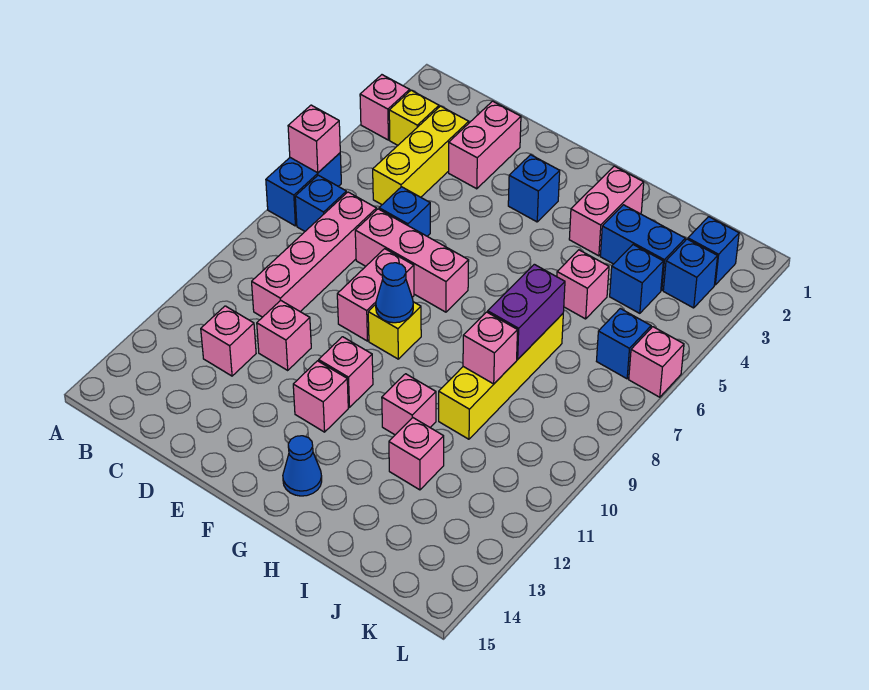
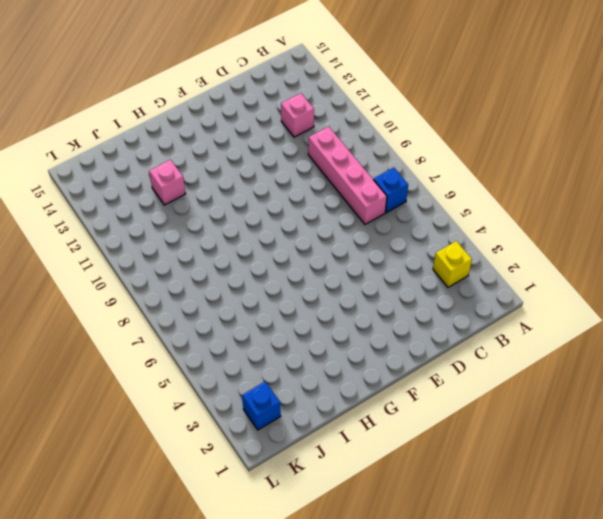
none -> pink 1x1 brick [360,75,410,140]
none -> blue 1x2 brick [266,153,341,226]
none -> yellow 1x3 brick [373,106,469,205]
none -> pink 1x2 brick [449,101,521,189]

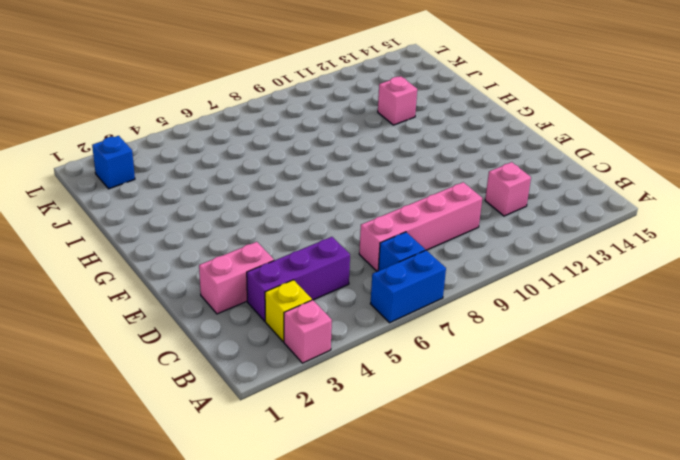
purple 1x3 brick [247,237,350,321] -> yellow 1x3 brick [373,106,469,205]
none -> blue 1x1 brick [379,187,430,236]
none -> pink 1x3 brick [355,209,469,312]
none -> pink 1x1 brick [257,300,311,370]
none -> pink 1x2 brick [337,249,414,341]

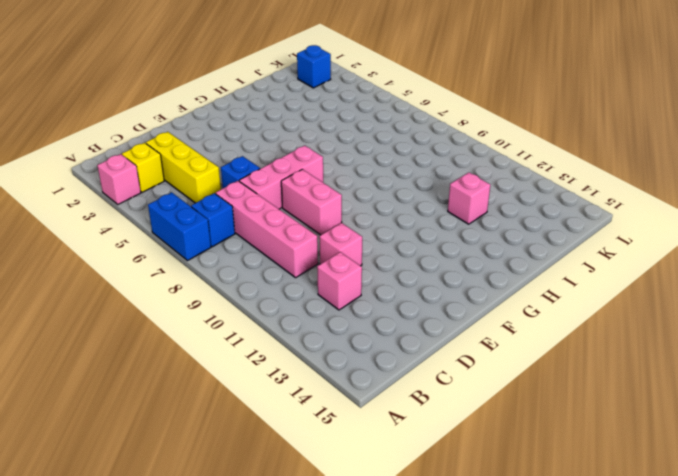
none -> pink 1x2 brick [449,101,521,189]
none -> blue 1x1 brick [508,155,560,222]
none -> yellow 1x1 brick [368,302,421,359]
none -> pink 1x1 brick [319,337,373,407]

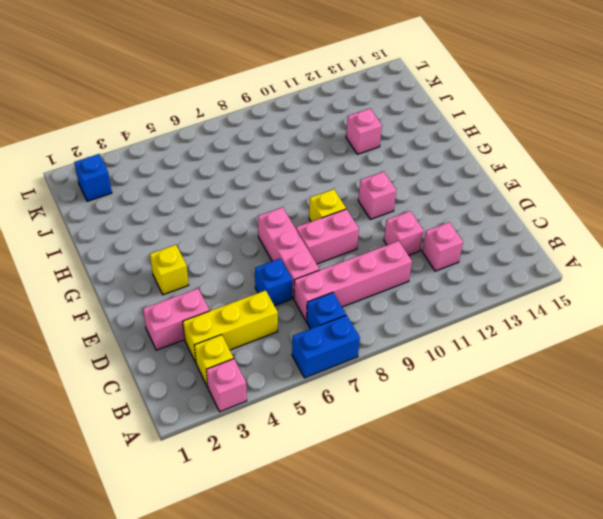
yellow 1x1 brick [150,245,188,295] -> blue 1x1 brick [508,155,560,222]
none -> pink 1x1 brick [293,361,348,432]
none -> blue 1x1 cone [283,436,322,496]
none -> pink 1x2 brick [569,166,644,256]
none -> pink 1x1 brick [382,374,436,435]

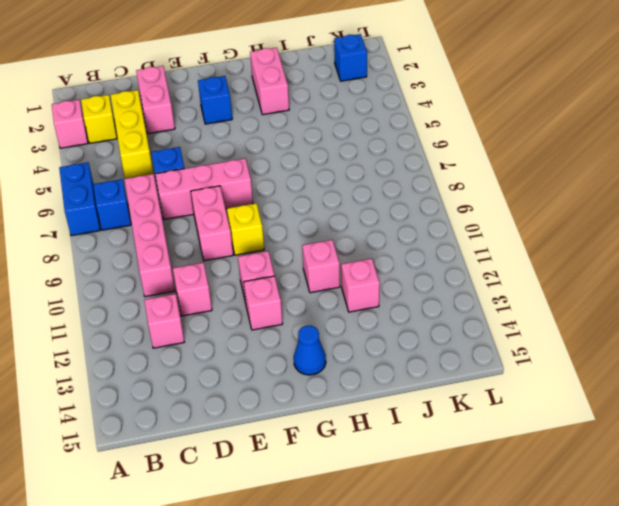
none -> blue 1x2 brick [600,205,685,290]
none -> pink 1x1 brick [557,250,609,319]
none -> yellow 1x4 brick [439,314,563,439]
none -> blue 1x1 brick [610,245,663,313]

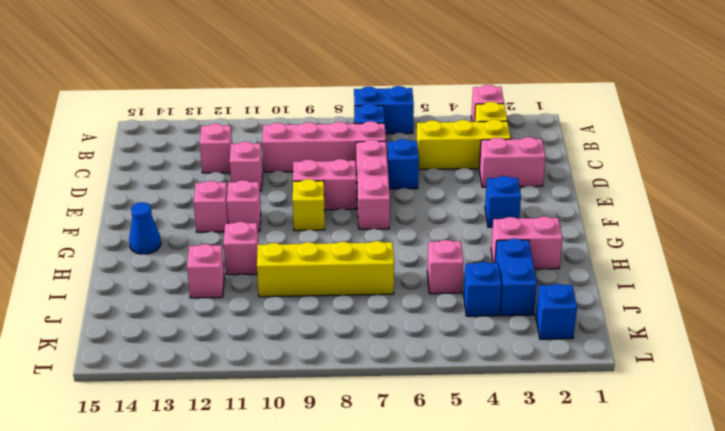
none -> blue 1x1 brick [663,239,718,308]
none -> blue 1x1 brick [597,309,651,379]
none -> pink 1x1 brick [629,327,684,397]
none -> pink 1x1 brick [288,105,340,173]

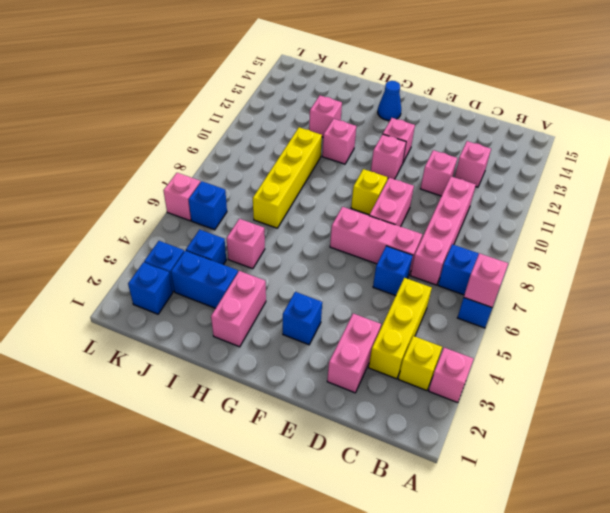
none -> blue 1x1 cone [376,263,413,323]
none -> purple 1x2 brick [488,264,565,359]
none -> pink 1x1 brick [463,312,518,384]

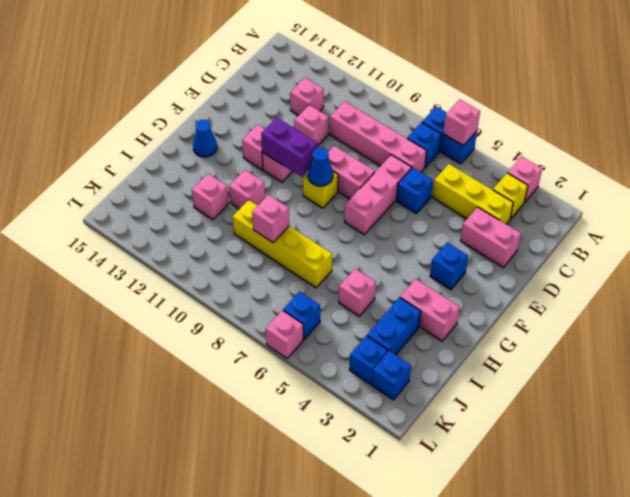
purple 1x2 brick [261,118,317,177] -> purple 1x2 brick moved to [488,264,565,359]
none -> blue 1x1 brick [610,245,663,313]

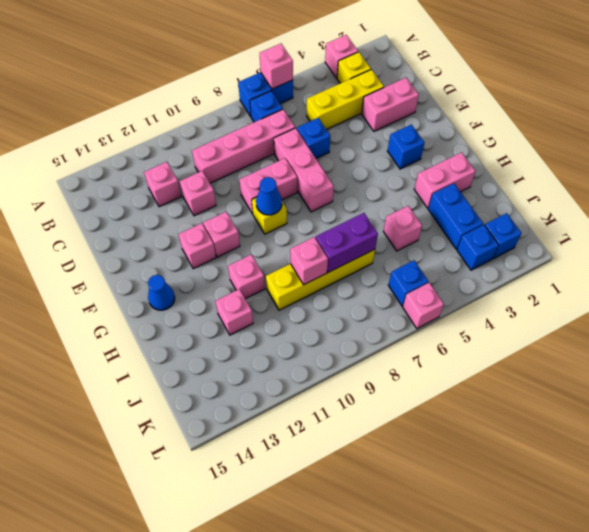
none -> blue 1x1 brick [610,245,663,313]

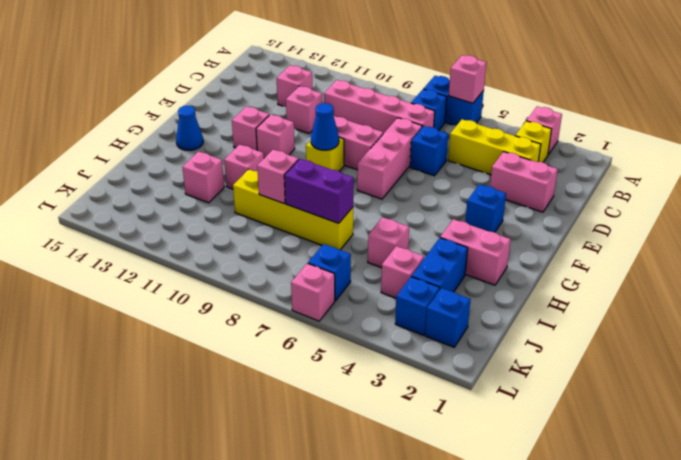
pink 1x1 brick [381,246,424,298] -> blue 1x1 brick [610,245,663,313]

